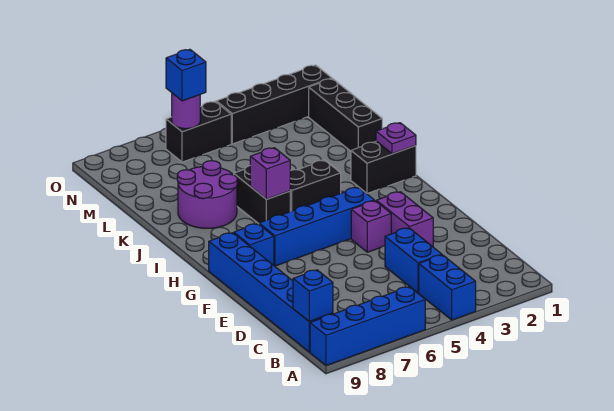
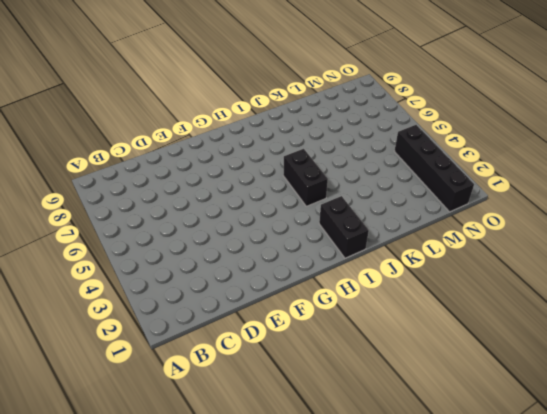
none -> blue 1x2 brick [419,255,476,320]
none -> blue 1x4 brick [310,287,425,366]
none -> blue 1x6 brick [209,233,333,352]

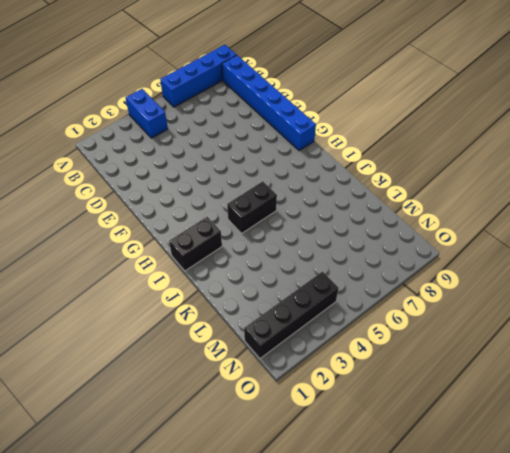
none -> blue 1x2 brick [385,228,442,293]
none -> purple 1x2 brick [376,192,433,247]
none -> purple 1x1 brick [351,201,391,252]

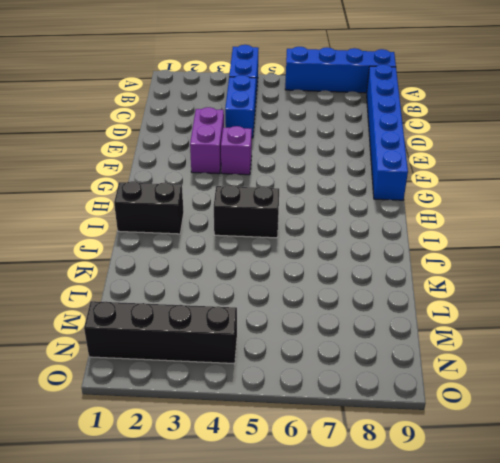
none -> blue 1x4 brick [259,187,374,266]
none -> blue 1x1 brick [234,224,274,265]
none -> black 1x2 brick [234,166,290,224]

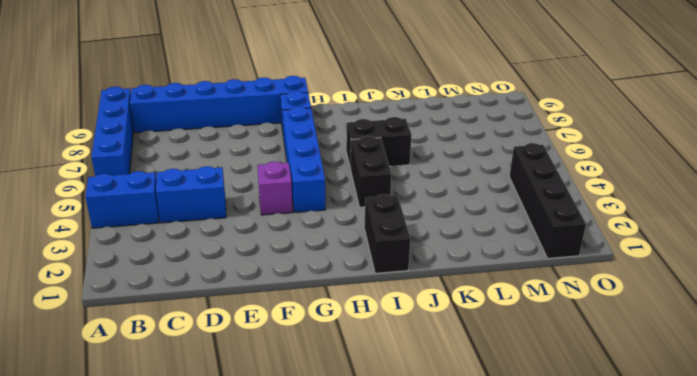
none -> purple 1x2 brick [376,192,433,247]
none -> purple 2x2 round brick [177,161,237,228]
none -> black 1x3 brick [309,79,382,151]

